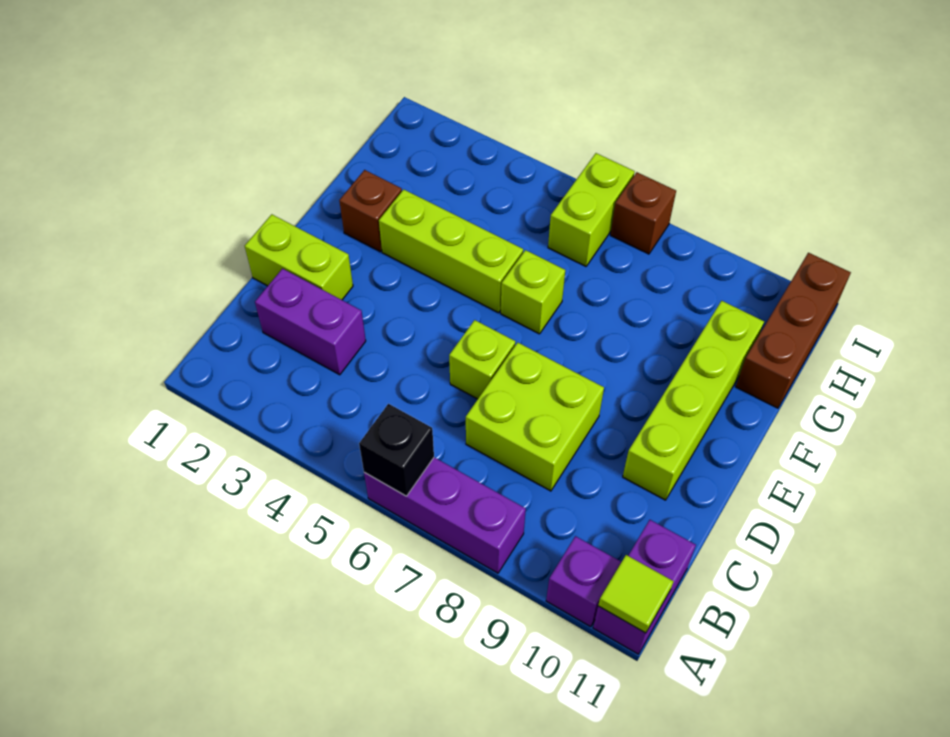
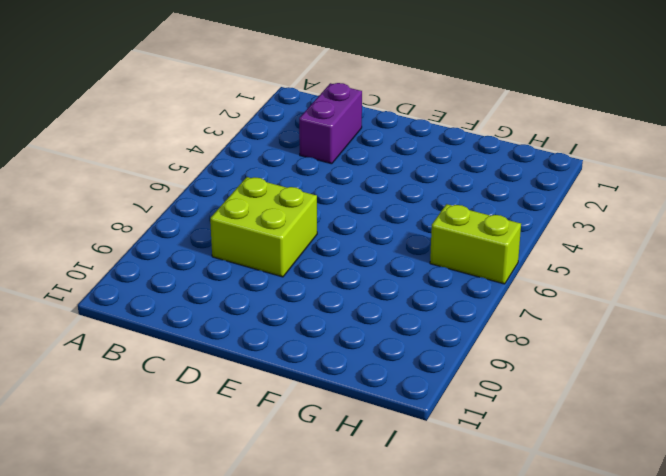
none -> purple 1x3 brick [364,457,526,573]
none -> purple 1x1 brick [546,536,621,627]
none -> purple 1x2 brick [593,520,696,654]

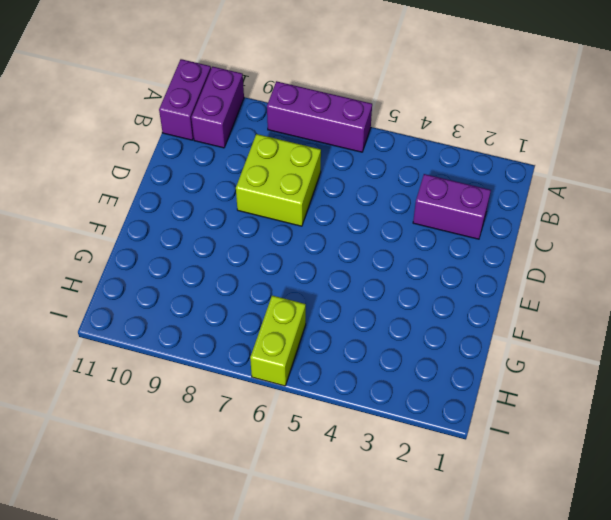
purple 1x2 brick [191,67,244,148] -> purple 1x1 brick [546,536,621,627]
none -> lime 1x2 brick [245,214,353,300]
none -> lime 1x1 brick [449,320,515,399]
none -> lime 1x4 brick [623,301,764,500]

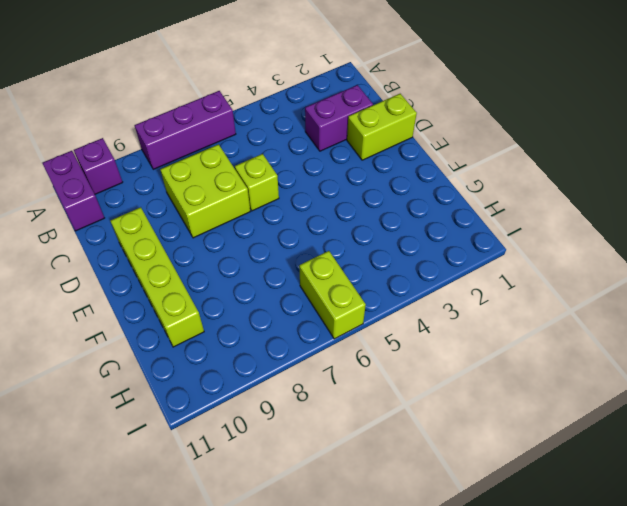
none -> brown 1x1 brick [339,170,402,252]
none -> lime 1x3 brick [379,189,523,313]
none -> lime 1x1 brick [501,250,565,334]

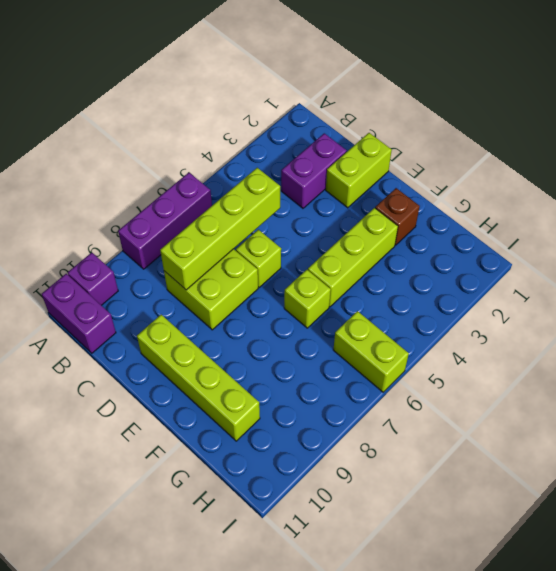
lime 1x4 brick [160,168,280,290] -> none
none -> brown 1x3 brick [736,253,851,408]
none -> brown 1x1 brick [611,172,676,254]
none -> black 1x1 brick [359,404,434,496]

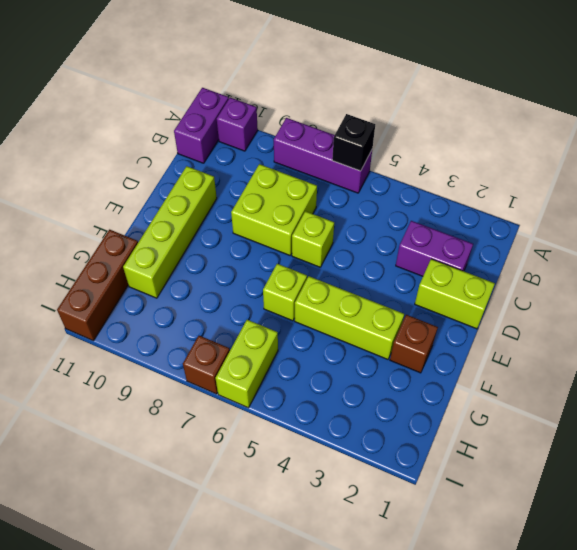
none -> lime 1x1 tile [598,555,674,633]

